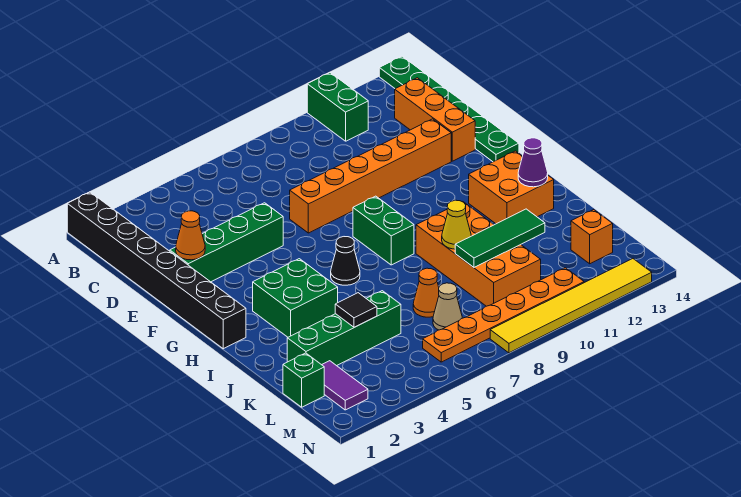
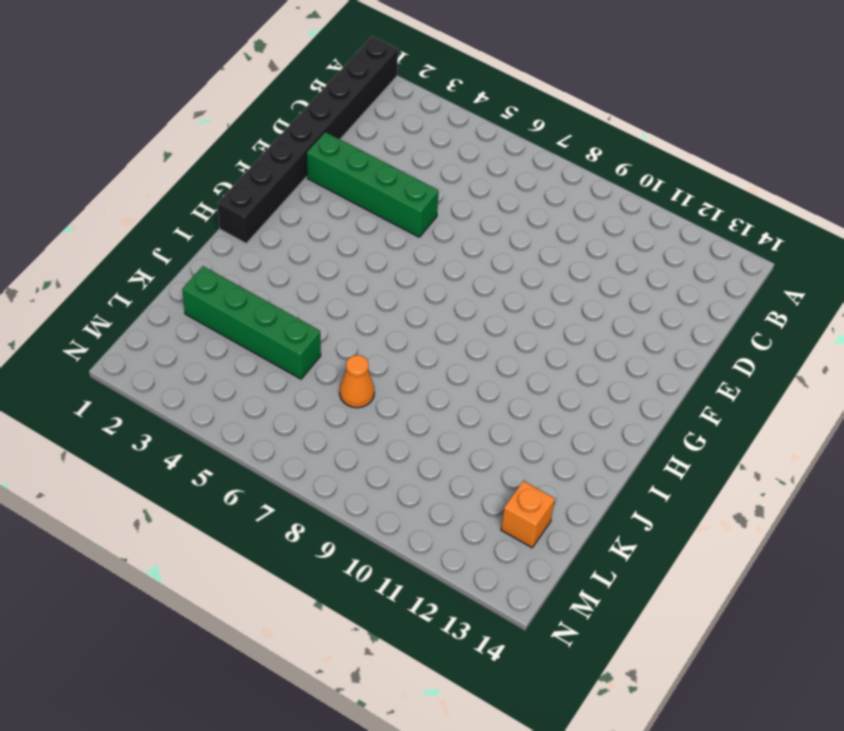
none -> green 1x2 brick [307,73,368,141]
none -> green 1x6 plate [379,56,519,162]
none -> orange 1x3 brick [395,78,475,161]

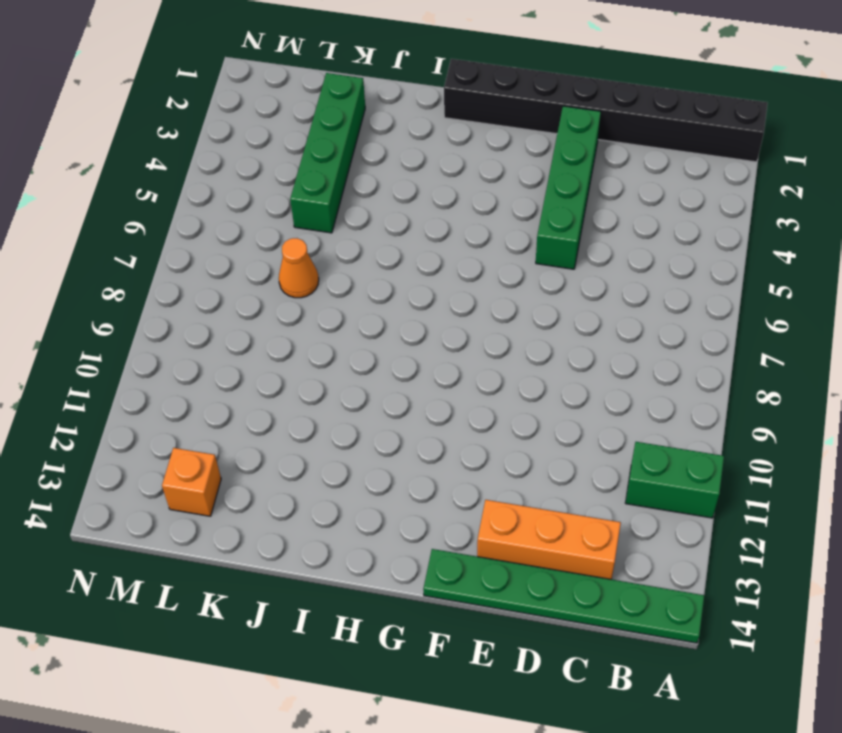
none -> orange 1x6 brick [290,119,451,233]
none -> green 1x2 brick [353,196,414,265]
none -> green 2x2 brick [253,259,338,337]

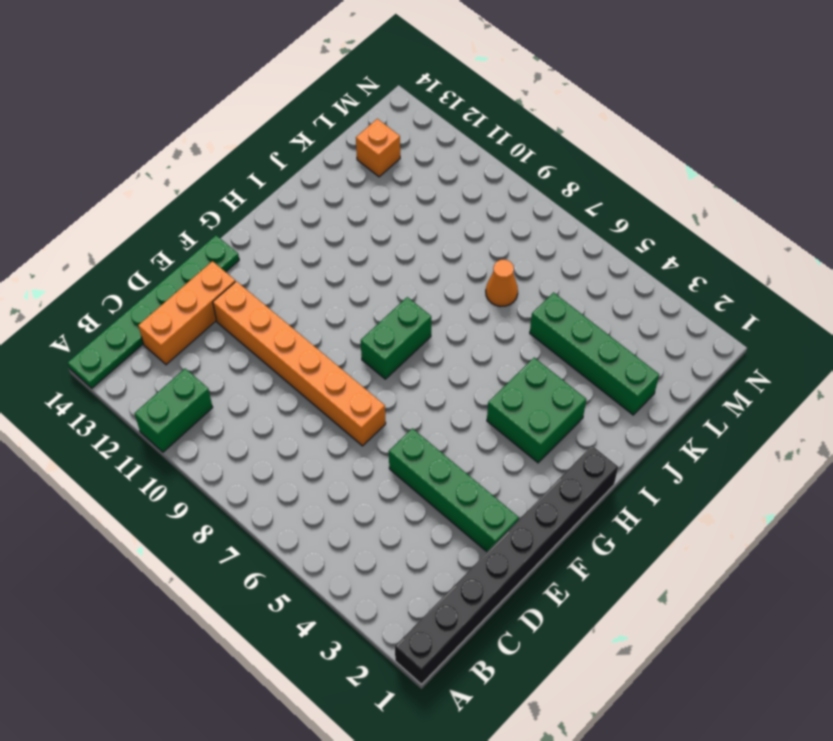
none -> black 1x1 cone [331,237,360,285]
none -> orange 2x2 brick [469,151,554,224]
none -> orange 2x4 brick [416,203,541,306]

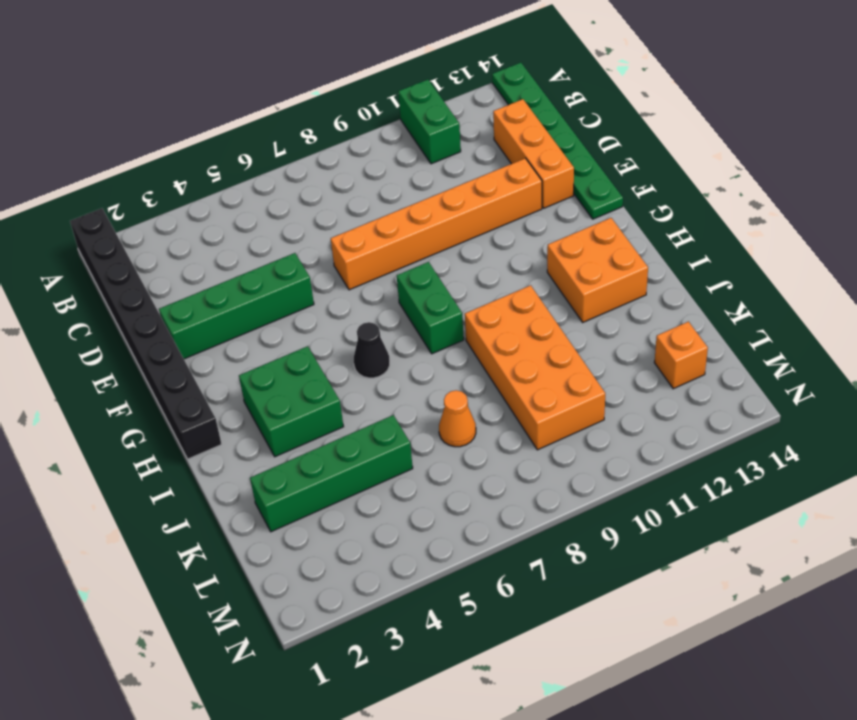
none -> green 1x1 brick [283,353,324,407]
none -> purple 1x2 tile [322,361,368,410]
none -> tan 1x1 cone [433,283,462,330]

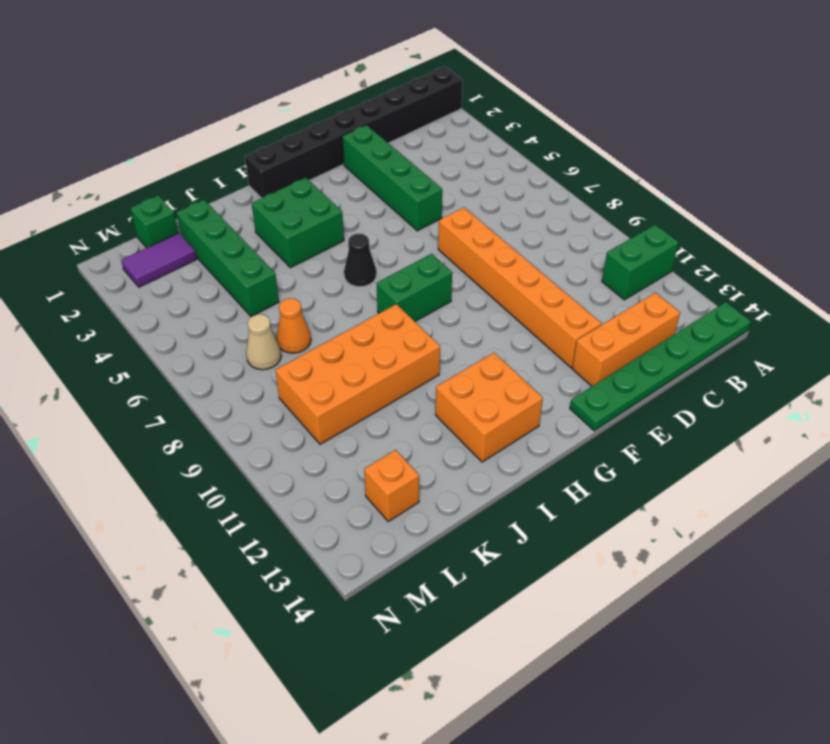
none -> orange 1x6 plate [423,268,584,362]
none -> yellow 1x6 tile [490,259,652,353]
none -> orange 1x1 cone [176,211,205,260]

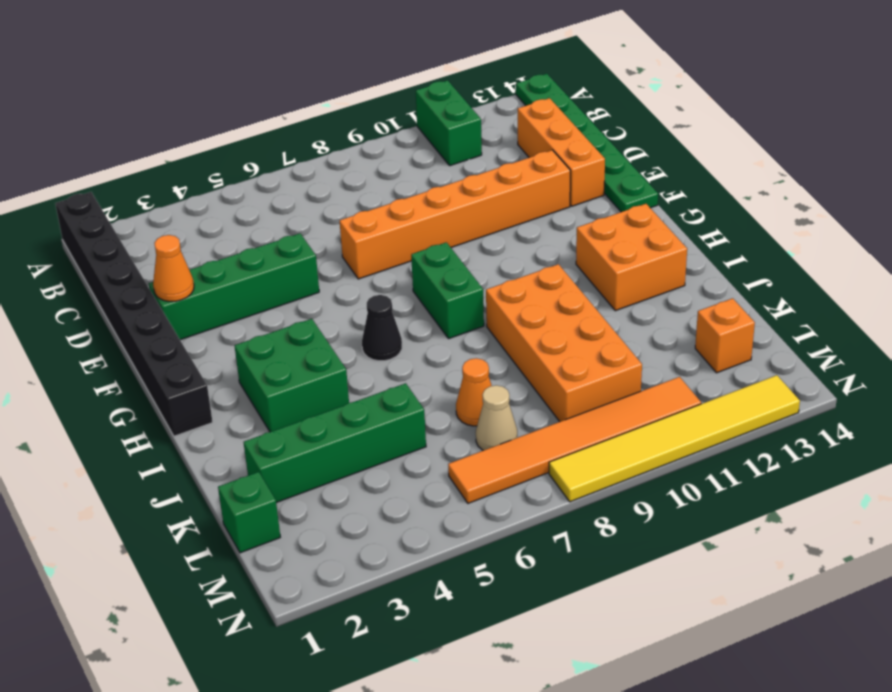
orange 1x6 tile [448,377,701,503] -> orange 1x6 plate [423,268,584,362]
none -> purple 1x2 tile [322,361,368,410]
none -> purple 1x1 cone [518,138,548,187]
none -> yellow 1x1 cone [442,200,471,249]

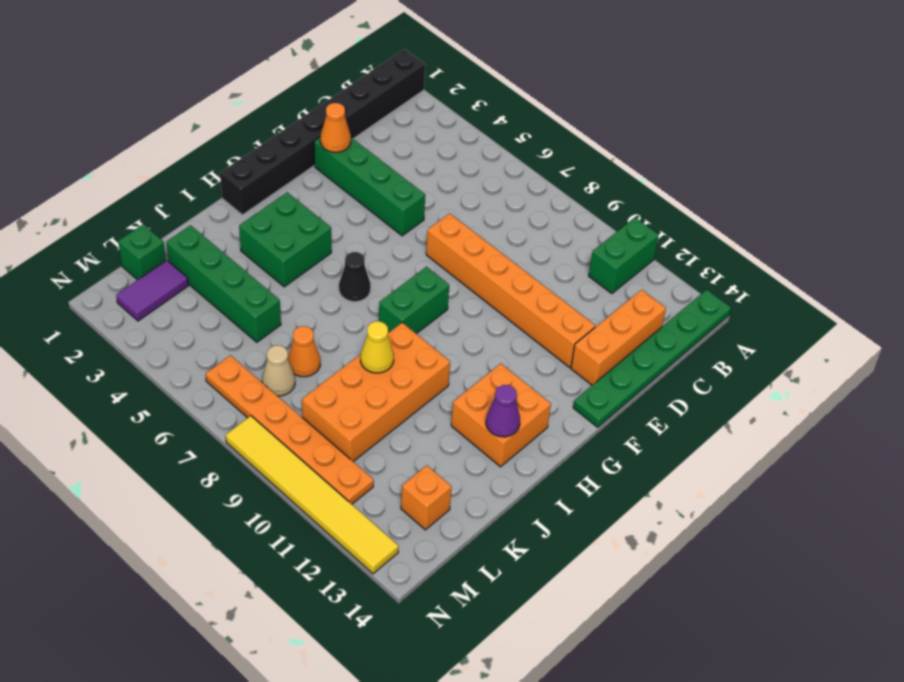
none -> black 1x1 tile [335,293,377,327]
none -> green 1x3 tile [455,209,545,267]

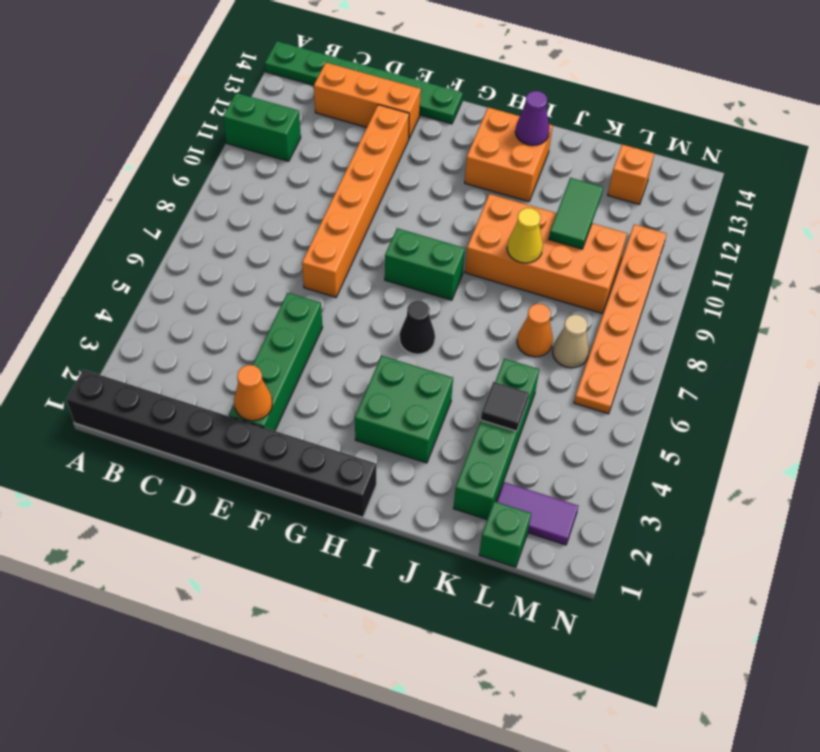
green 1x2 tile [549,178,603,249] -> green 1x3 tile [455,209,545,267]
none -> yellow 1x6 tile [490,259,652,353]

